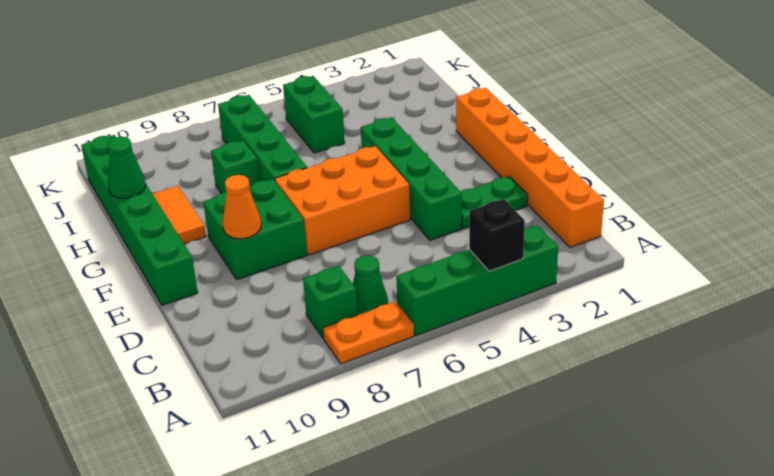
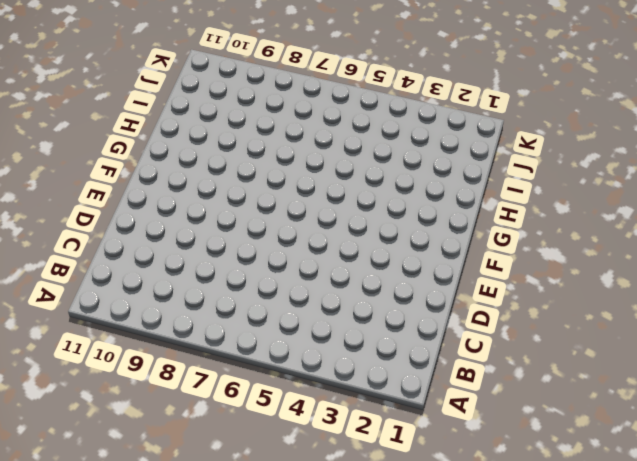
none -> green 1x4 brick [396,225,558,336]
none -> orange 1x2 plate [323,301,414,364]
none -> orange 1x6 brick [456,88,604,247]

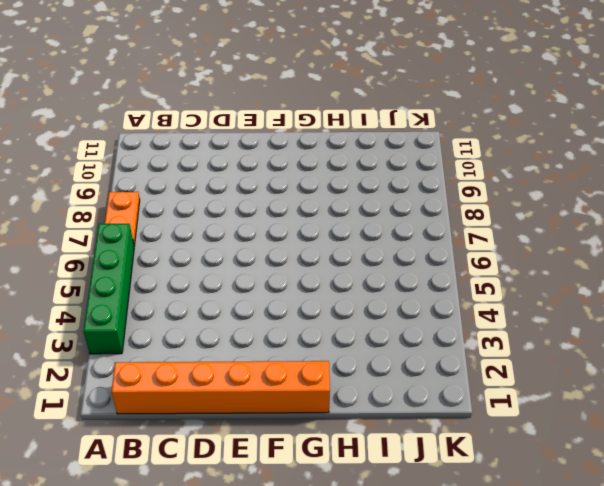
none -> green 1x1 cone [353,255,388,315]
none -> green 1x1 brick [303,266,358,338]
none -> green 1x2 plate [461,176,528,229]

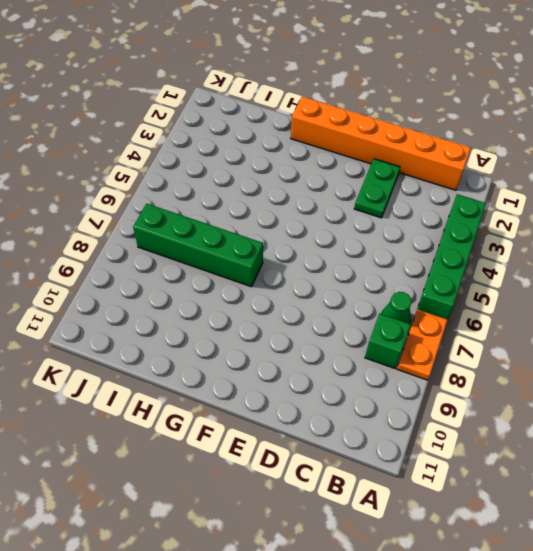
none -> green 1x4 brick [361,117,462,240]
none -> orange 2x3 brick [275,146,410,255]
none -> green 2x2 brick [203,179,307,280]

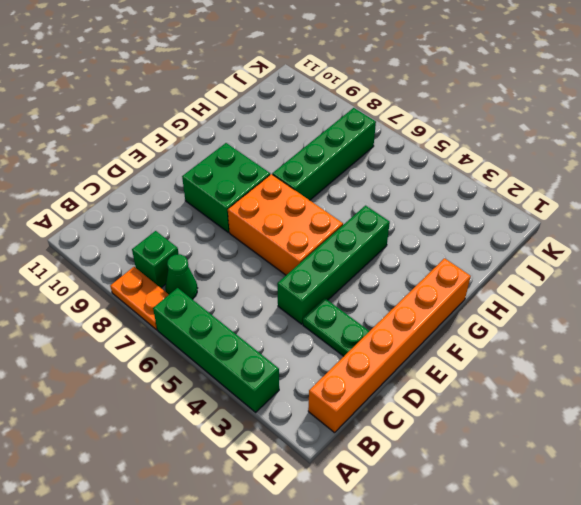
none -> green 1x6 brick [81,135,198,305]
none -> orange 1x2 tile [153,186,206,244]
none -> green 1x1 brick [211,140,260,193]

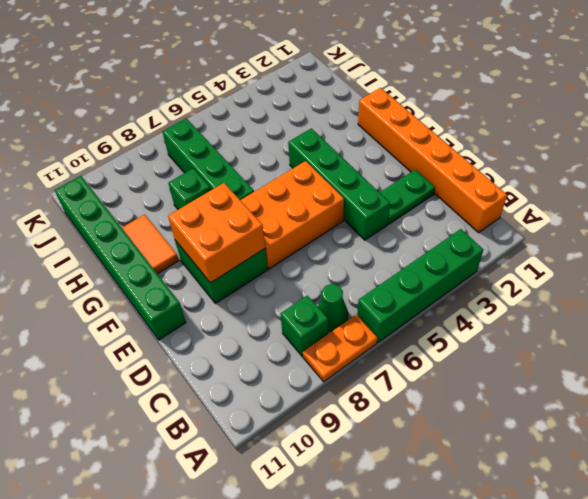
orange 2x2 brick [168,183,265,283] -> orange 1x1 cone [223,175,261,239]
none -> green 1x2 brick [283,76,345,153]
none -> black 1x1 brick [469,199,525,271]
none -> green 1x1 cone [108,137,146,198]

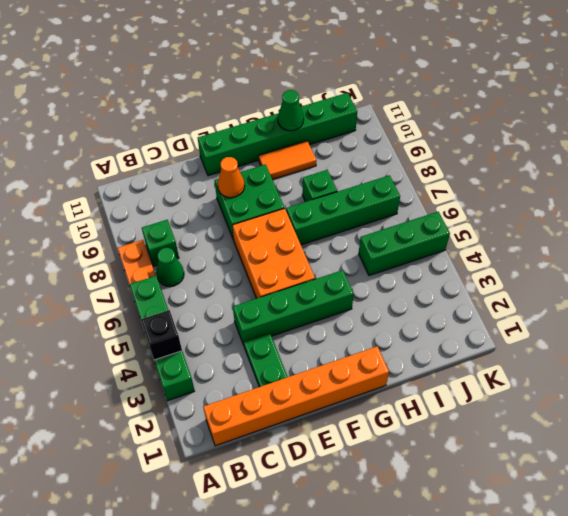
green 1x3 brick [359,212,450,276] -> green 1x2 brick [283,76,345,153]

